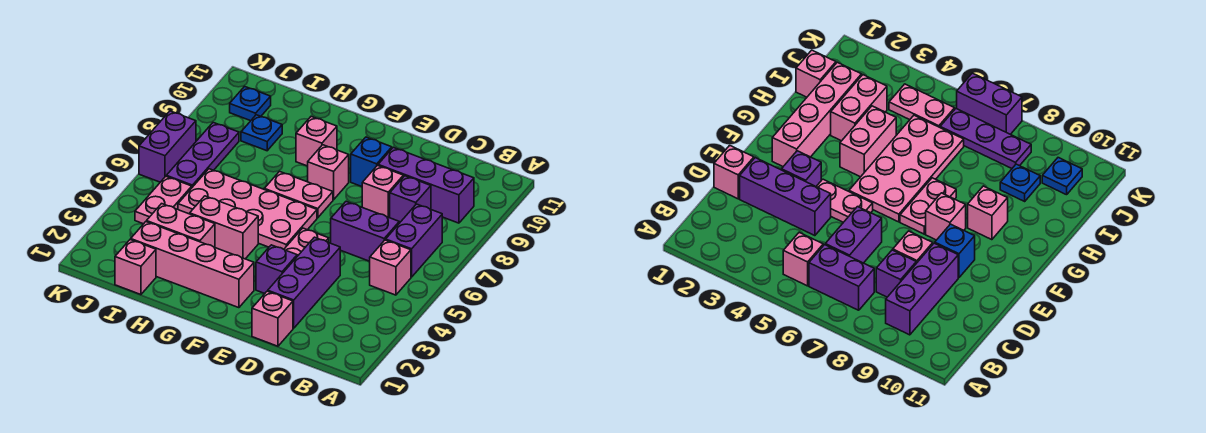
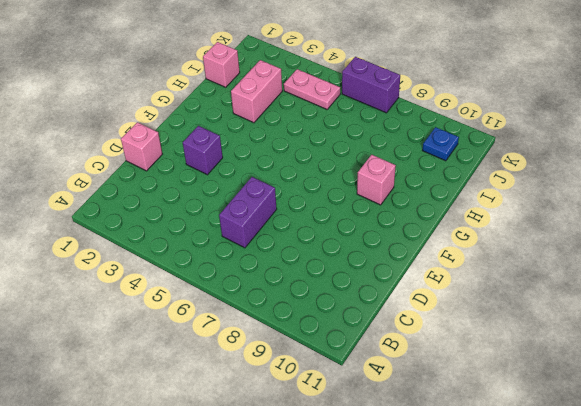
none -> pink 1x1 brick [370,240,411,295]
none -> purple 1x2 brick [386,204,442,277]
none -> purple 1x3 brick [378,147,474,223]

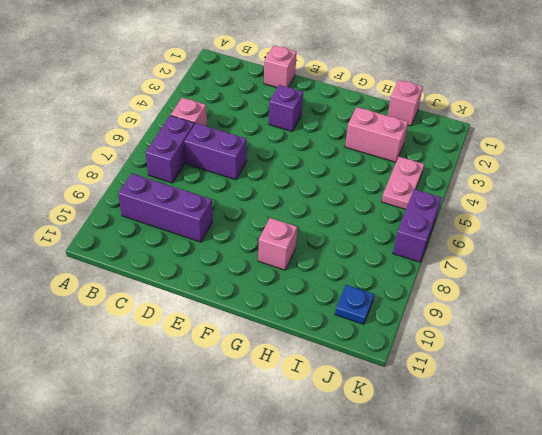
none -> purple 1x1 brick [390,176,431,223]
none -> purple 1x3 brick [268,237,340,328]
none -> pink 1x1 brick [362,165,403,218]

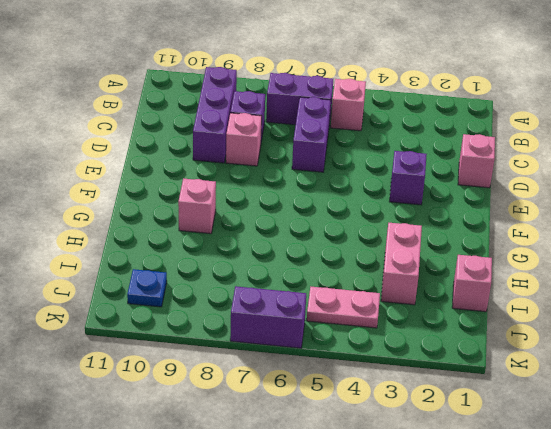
none -> purple 1x3 brick [268,237,340,328]
none -> pink 1x2 plate [284,228,329,256]
none -> blue 1x1 brick [351,137,392,187]

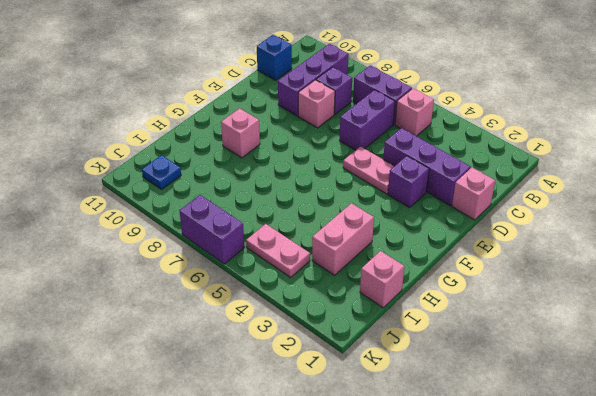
blue 1x1 brick [257,35,292,80] -> blue 1x1 brick moved to [351,137,392,187]
none -> pink 1x4 brick [131,222,254,308]
none -> pink 2x4 plate [178,169,317,249]
none -> pink 1x2 plate [264,171,333,218]

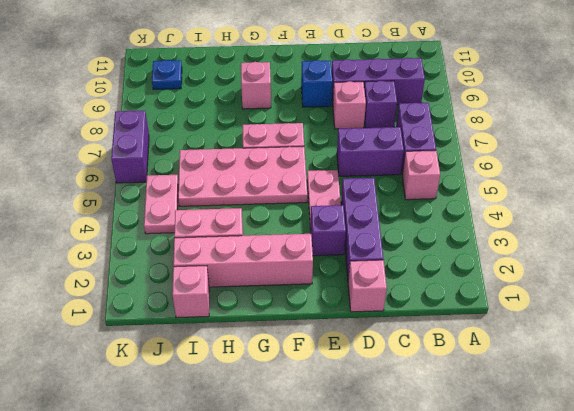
none -> pink 1x1 brick [308,145,349,200]
none -> pink 1x2 brick [190,196,258,259]
none -> blue 1x1 plate [241,115,282,151]

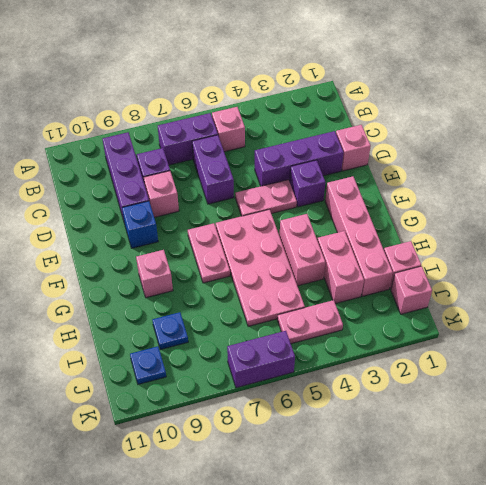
pink 1x1 brick [391,266,432,314] -> pink 1x1 brick moved to [308,145,349,200]
none -> purple 1x3 plate [166,123,239,187]

